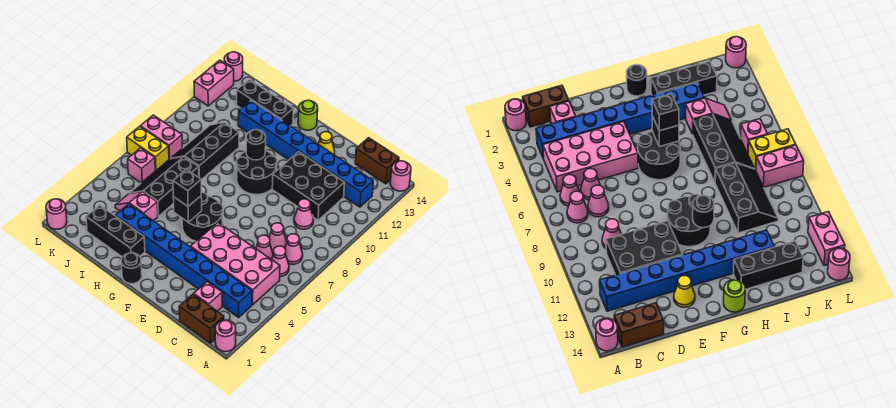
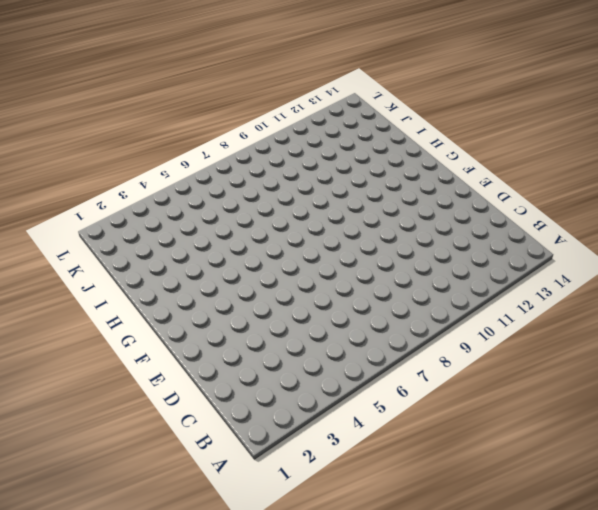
none -> pink 1x1 round brick [215,320,236,352]
none -> pink 1x1 round brick [390,161,411,191]
none -> brown 1x2 brick [179,294,224,343]
none -> blue 1x8 brick [115,204,252,317]

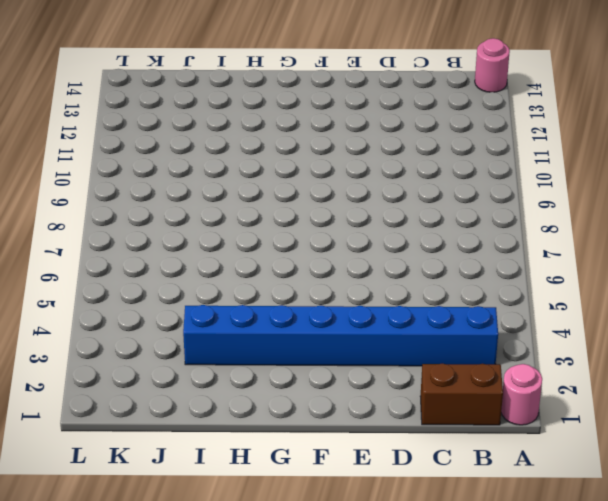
none -> pink 2x4 brick [191,223,280,305]
none -> pink 1x1 cone [272,246,289,277]
none -> pink 1x1 cone [285,234,303,264]
none -> blue 1x8 brick [238,100,373,207]

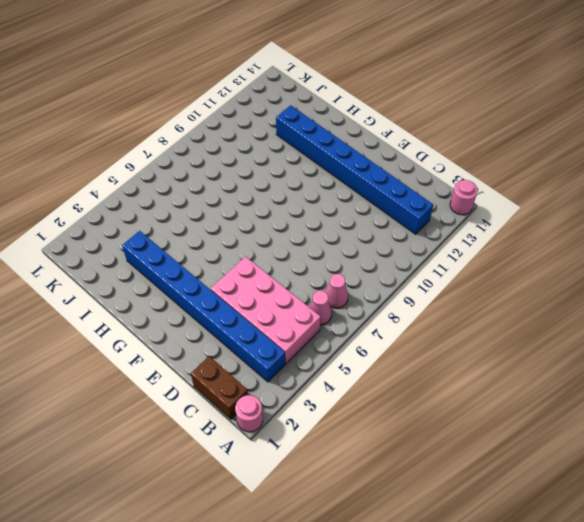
none -> brown 1x2 brick [355,138,399,184]
none -> pink 1x1 brick [194,282,222,311]
none -> pink 1x1 cone [256,235,273,259]
none -> pink 1x1 cone [269,223,287,252]

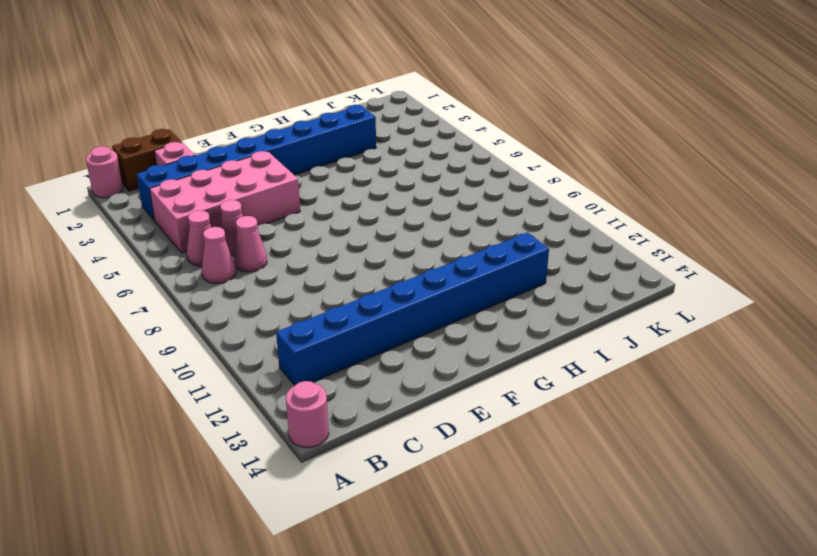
none -> brown 1x2 brick [355,138,399,184]
none -> pink 1x1 cone [294,199,314,229]
none -> black 2x3 brick [272,152,345,220]
none -> yellow 1x1 cone [318,132,335,155]

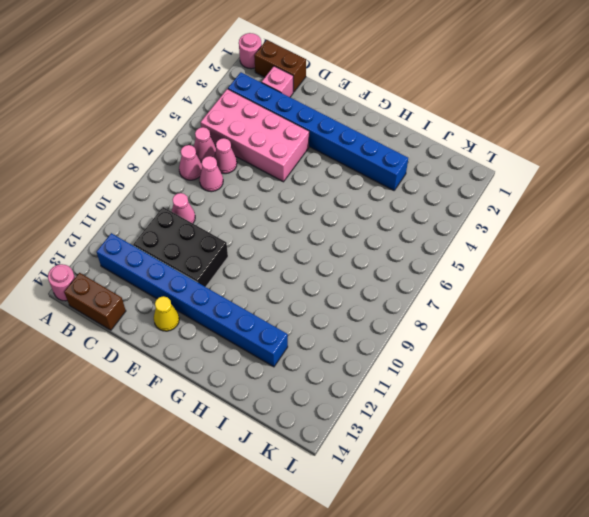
none -> black 2x2 round brick [182,192,223,241]
none -> black 2x2 round brick [236,150,277,195]
none -> black 1x1 round brick [121,253,142,284]
none -> lime 1x1 round brick [298,100,318,130]

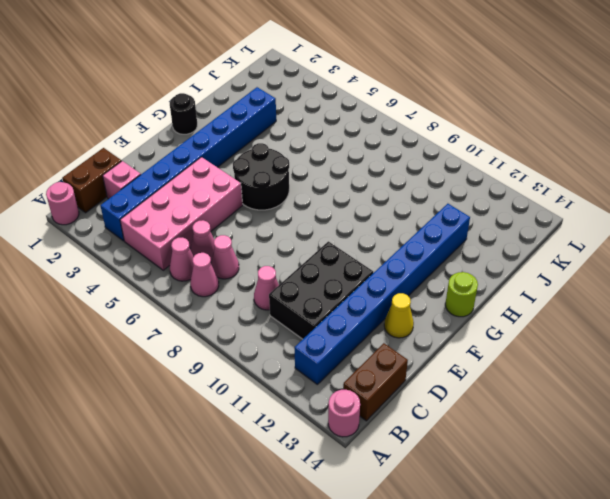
none -> black 2x2 round brick [236,150,277,195]
none -> black 1x3 brick [86,205,145,257]
none -> black 1x3 brick [237,80,293,126]
none -> pink 1x2 slope [115,192,158,221]

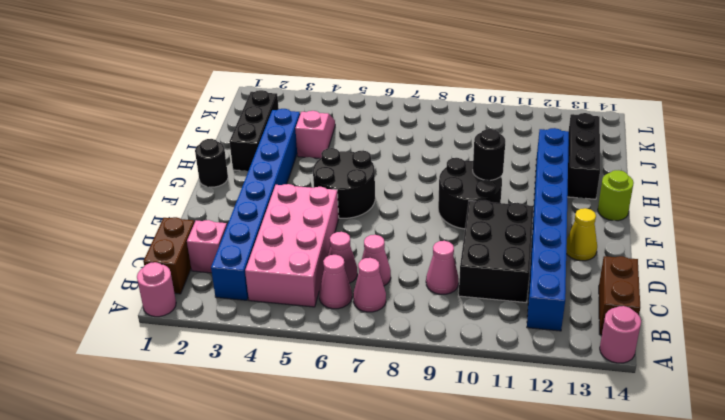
none -> black 2x3 slope [129,157,199,216]
none -> black 2x3 slope [171,122,239,180]
none -> pink 1x1 brick [128,148,155,183]
none -> yellow 1x2 brick [127,126,169,171]

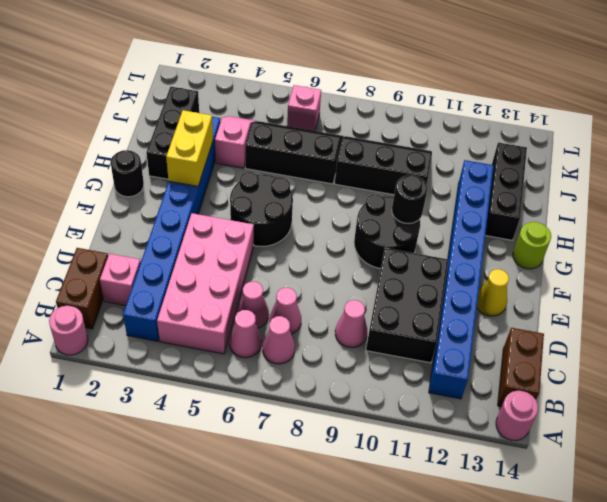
yellow 1x2 brick [166,110,213,186] -> yellow 1x2 brick moved to [127,126,169,171]
none -> pink 1x2 brick [140,115,182,159]
none -> pink 1x1 round brick [46,199,67,229]
none -> pink 1x2 brick [194,60,234,106]
none -> pink 1x1 round brick [224,52,243,81]

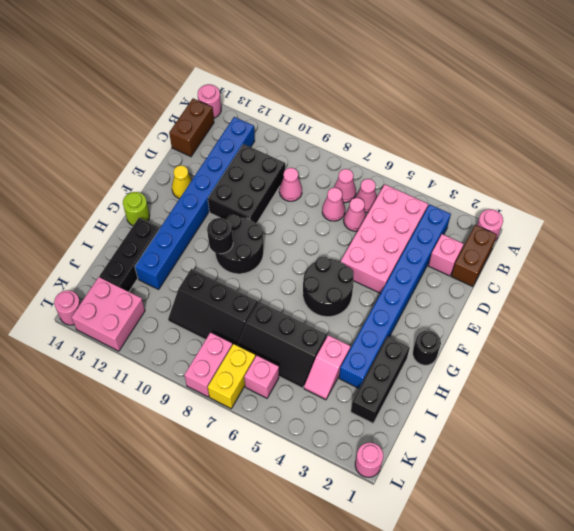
pink 2x2 brick [71,277,145,351] -> pink 1x2 brick [194,60,234,106]
none -> black 1x1 brick [173,196,202,222]
none -> black 1x1 brick [173,169,201,206]

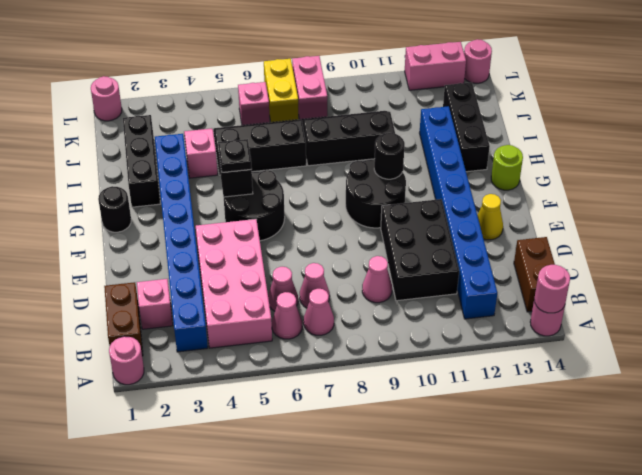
pink 1x1 round brick [534,265,570,313] -> none
black 1x1 plate [218,139,252,172] -> black 1x1 brick [173,169,201,206]

